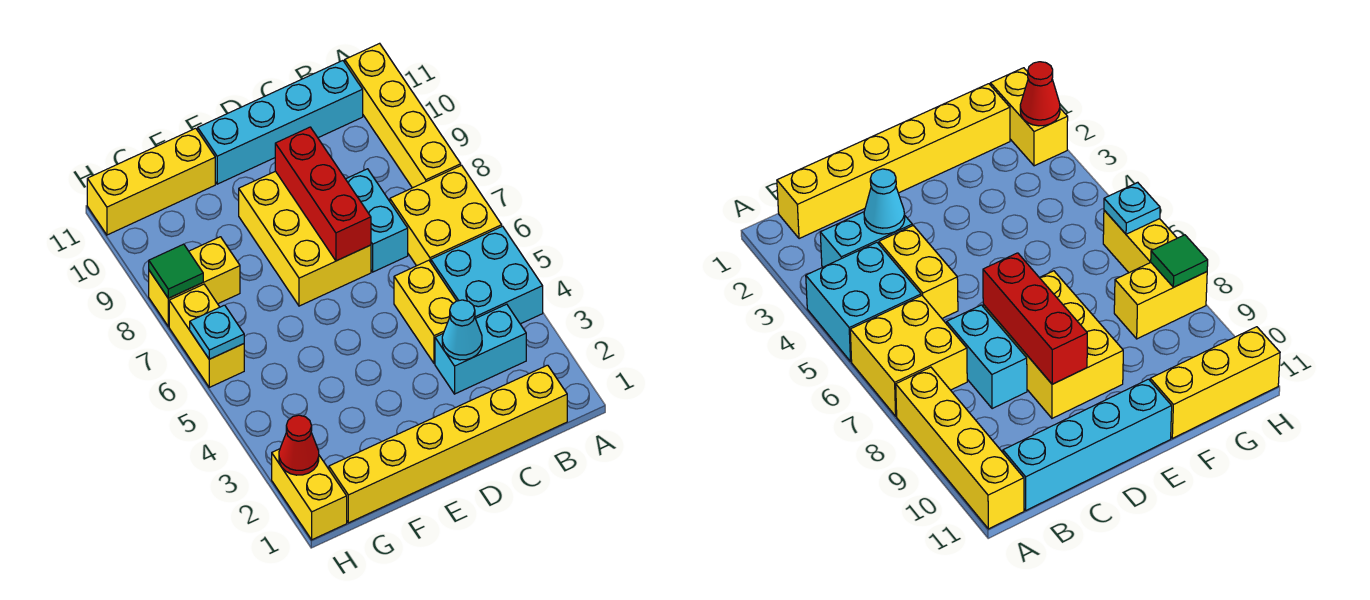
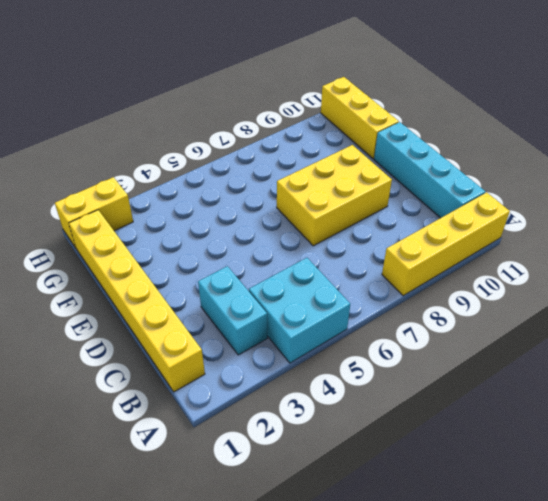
none -> yellow 2x2 brick [390,165,502,266]
none -> yellow 1x2 brick [394,260,456,364]
none -> cyan 1x2 brick [346,169,408,272]

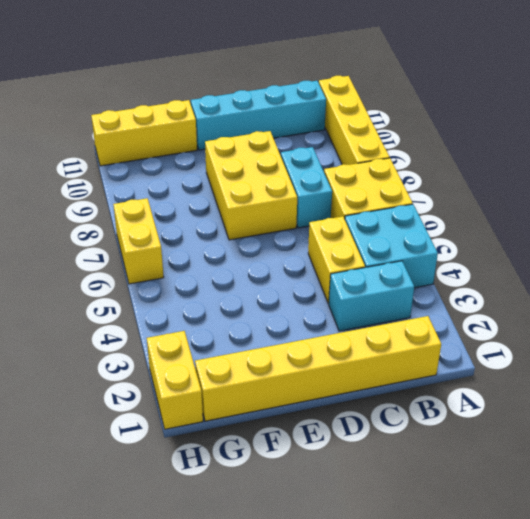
none -> yellow 1x2 brick [149,237,240,326]
none -> cyan 1x1 cone [442,300,482,360]
none -> red 1x3 brick [275,127,371,261]

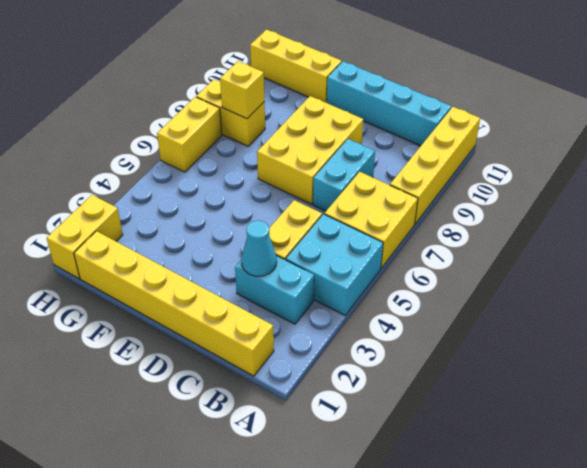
yellow 1x1 brick [220,61,264,119] -> none
none -> red 1x3 brick [275,127,371,261]
none -> red 1x1 cone [279,415,319,475]
none -> cyan 1x1 plate [190,305,244,359]

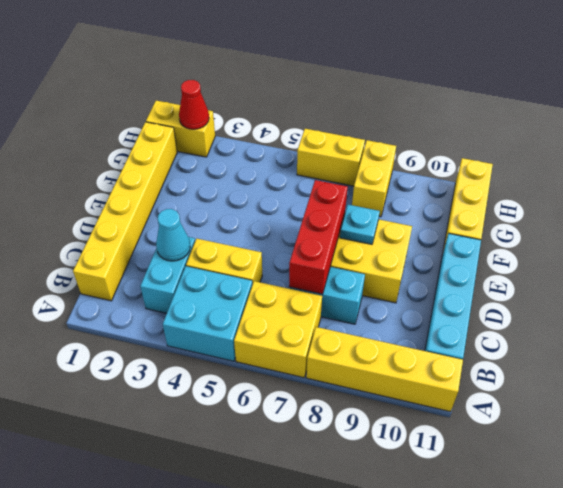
red 1x3 brick [289,180,348,294] -> red 1x3 brick turned to [275,127,371,261]
cyan 1x1 plate [340,205,380,244] -> cyan 1x1 plate moved to [190,305,244,359]
none -> green 1x1 tile [149,244,203,298]

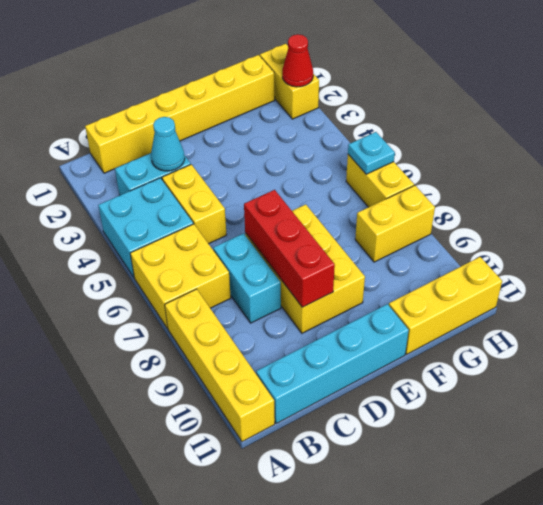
none -> green 1x1 tile [149,244,203,298]

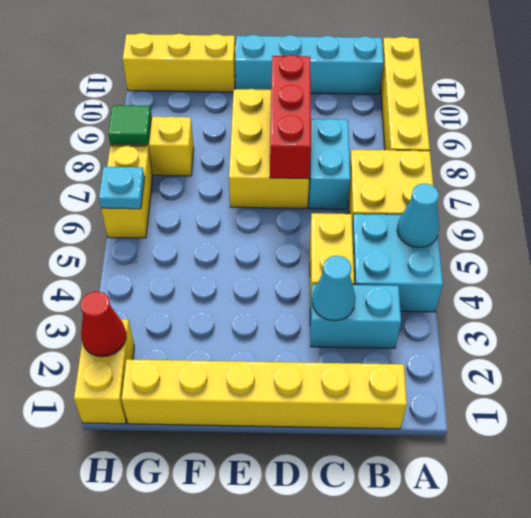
cyan 1x1 cone [397,183,439,248] -> none

